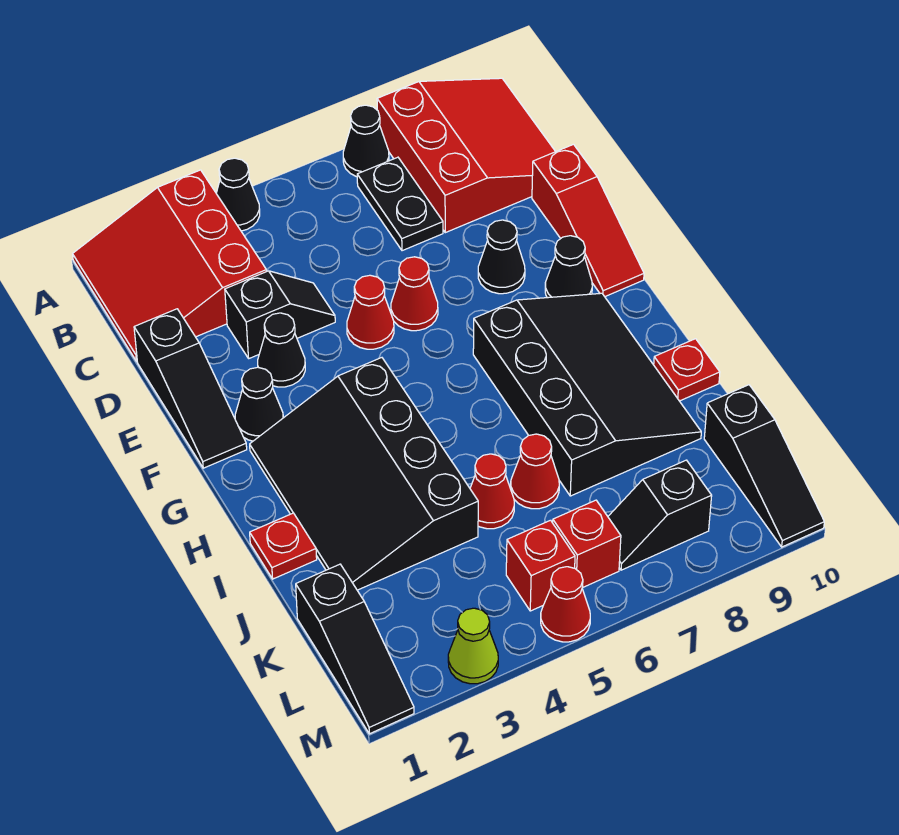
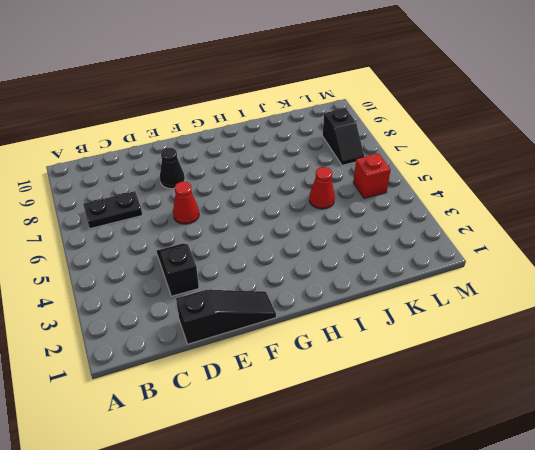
none -> red 3x3 slope [73,170,267,361]
none -> black 1x1 cone [216,158,260,231]
none -> black 1x1 cone [343,105,389,177]

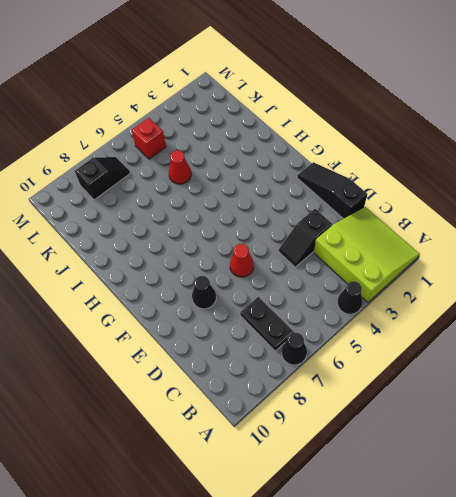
lime 3x3 slope [314,207,420,302] -> red 3x3 slope [73,170,267,361]
none -> red 3x3 slope [377,78,556,233]
none -> red 1x3 slope [532,144,644,297]
none -> black 1x1 cone [258,313,305,387]

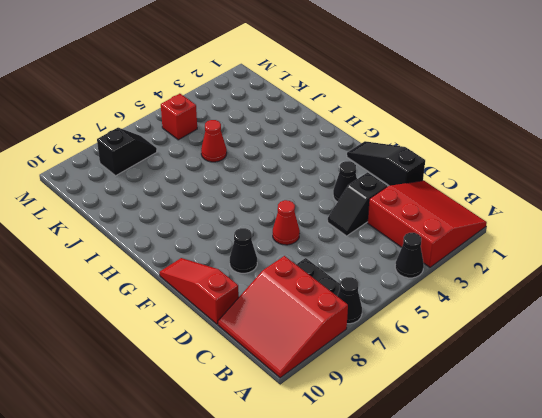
none -> red 1x1 cone [347,275,394,349]
none -> black 1x1 cone [235,367,283,441]
none -> black 1x1 cone [545,236,592,298]

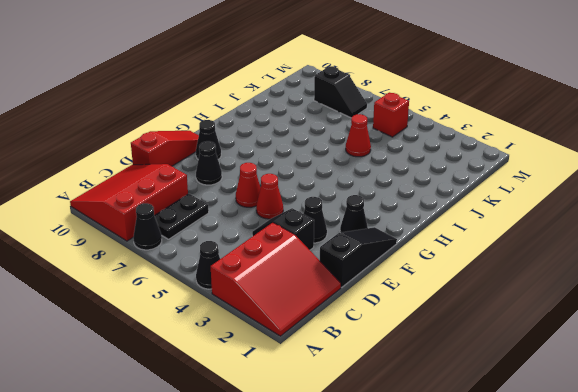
none -> black 3x4 slope [250,358,478,590]
none -> black 3x4 slope [473,293,701,496]
none -> red 1x1 plate [250,513,317,579]

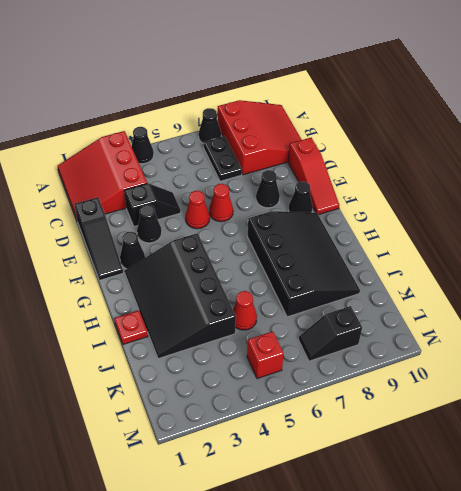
none -> red 1x1 plate [654,339,720,401]
none -> red 1x1 cone [511,434,559,509]
none -> black 1x3 slope [296,564,414,734]

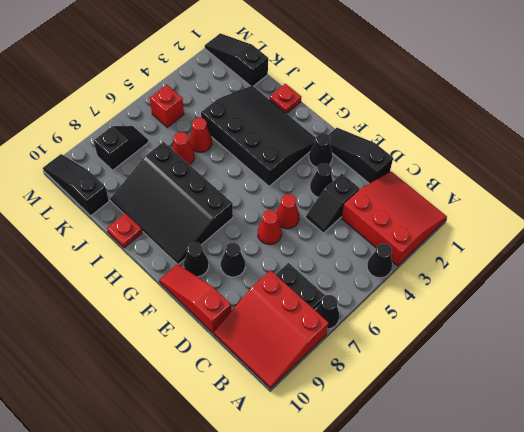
none -> red 1x1 brick [553,500,621,588]
none -> lime 1x1 cone [448,608,498,684]
none -> red 1x1 cone [541,567,590,642]

